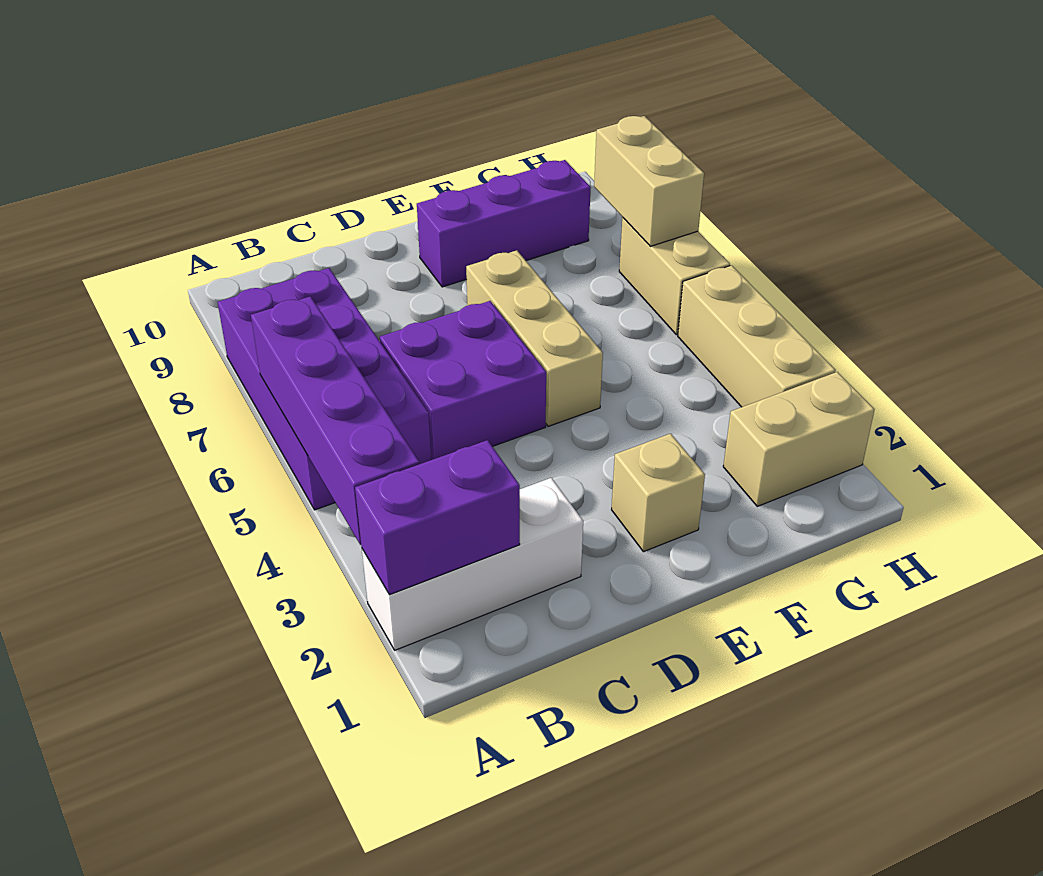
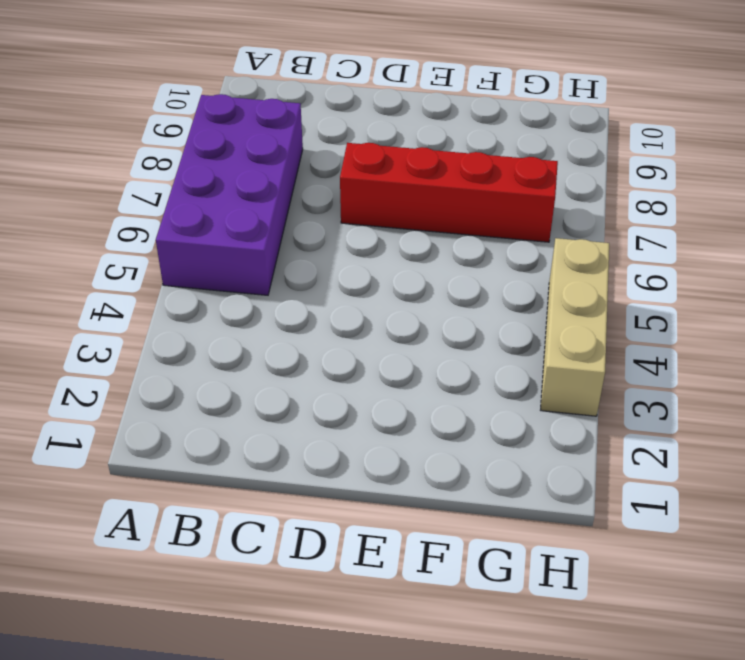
red 1x4 brick [340,143,558,242] -> tan 1x3 brick [466,250,603,426]
none -> white 1x3 brick [362,478,583,650]
none -> purple 2x2 brick [380,301,546,460]
none -> tan 1x1 brick [612,434,705,552]

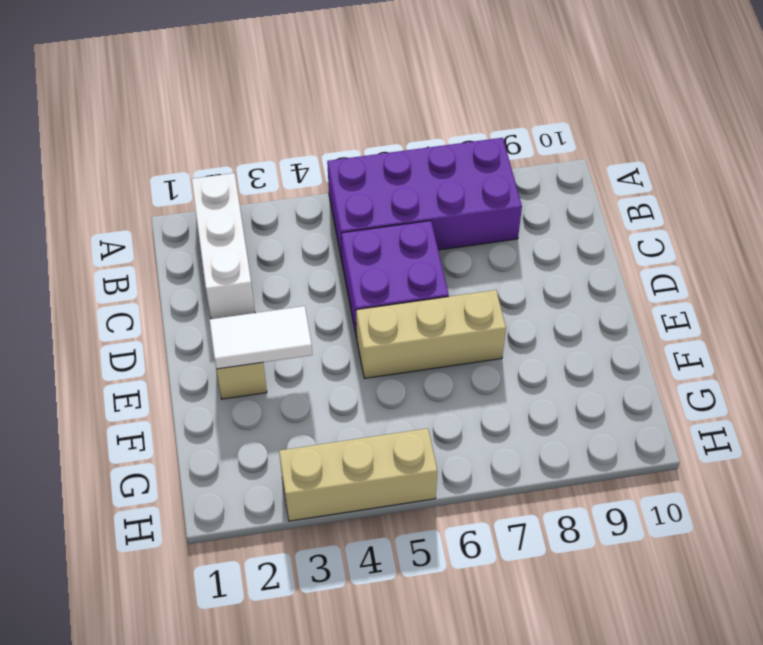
white 1x2 tile [209,306,312,369] -> none
none -> purple 1x3 brick [417,160,591,287]
none -> tan 1x2 brick [723,372,875,506]
none -> tan 1x2 brick [619,218,730,335]

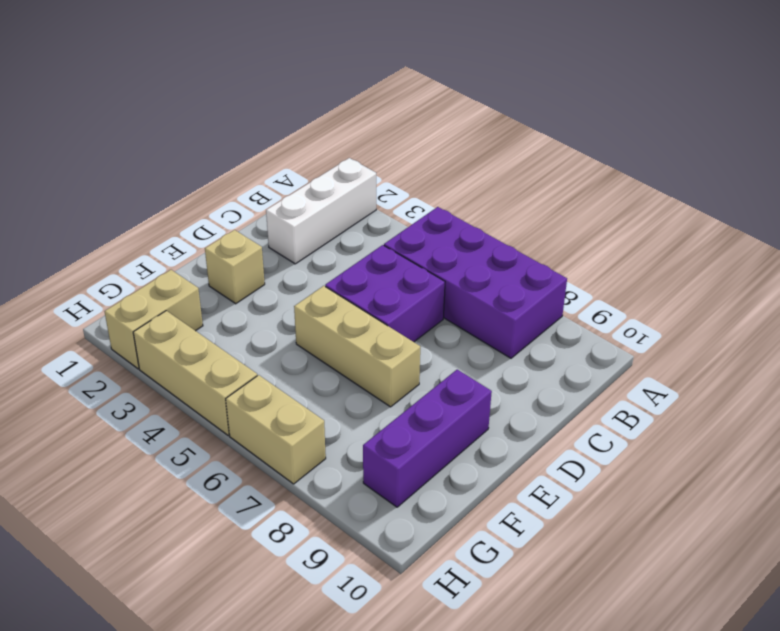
none -> purple 1x2 brick [355,440,520,595]
none -> purple 1x4 brick [251,296,419,545]
none -> tan 1x2 brick [594,116,704,246]

